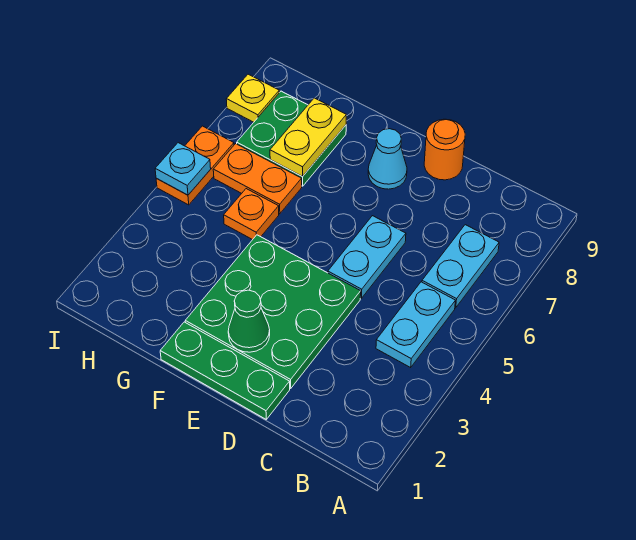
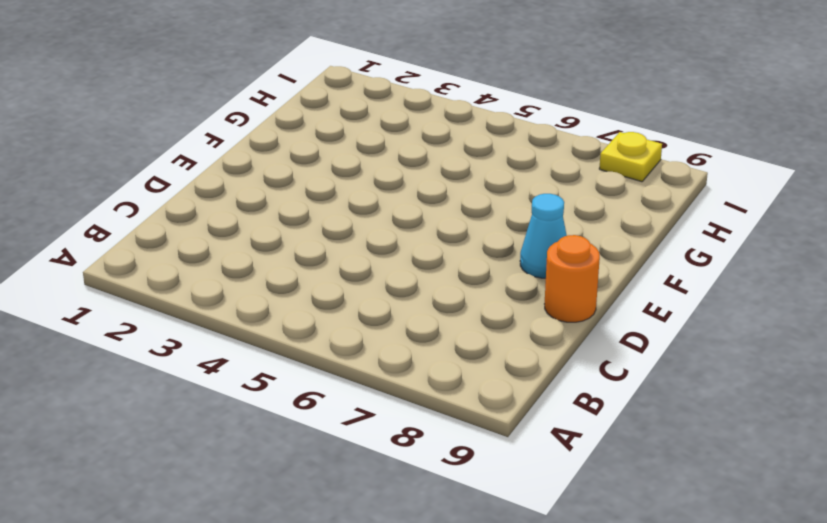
none -> cyan 1x2 plate [376,282,455,367]
none -> cyan 1x2 plate [422,225,499,308]
none -> green 1x3 plate [160,322,290,419]

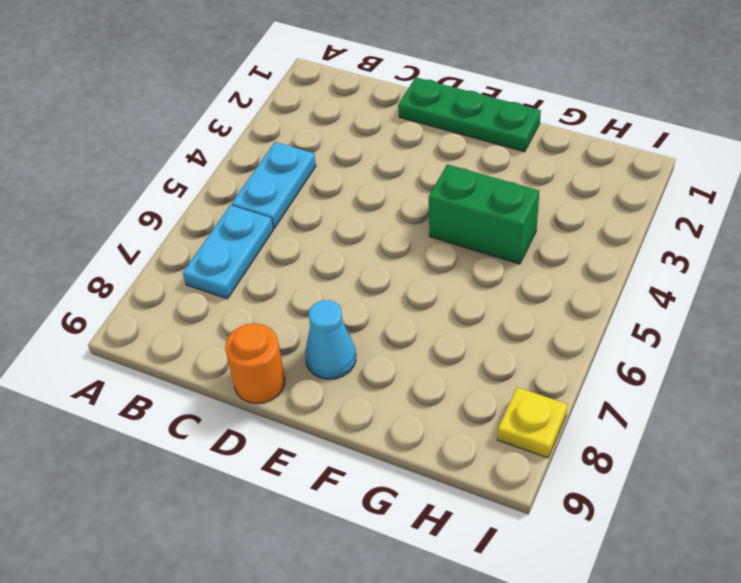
green 1x2 brick [429,164,540,264] -> green 3x3 plate [185,235,361,388]
none -> cyan 1x2 plate [328,216,406,298]
none -> orange 1x1 plate [224,189,279,240]
none -> orange 1x2 plate [213,144,302,214]

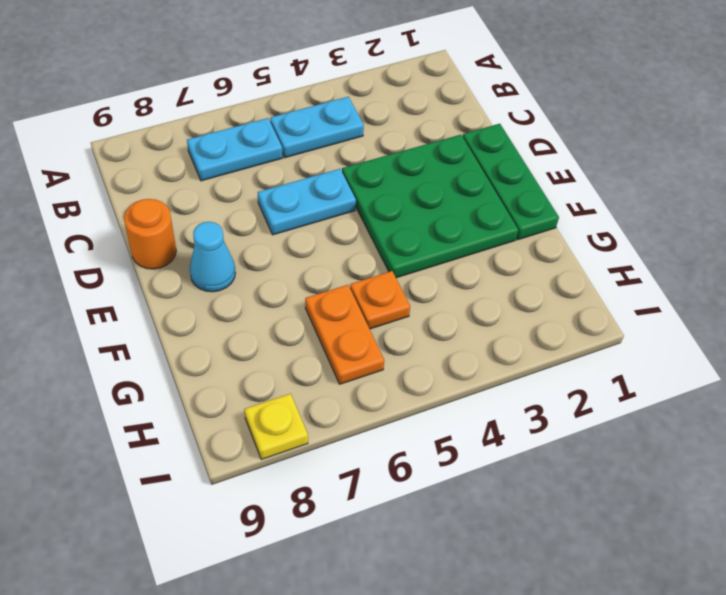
none -> green 2x2 plate [237,91,346,186]
none -> orange 1x2 plate [156,126,234,205]
none -> green 1x1 cone [228,290,270,352]

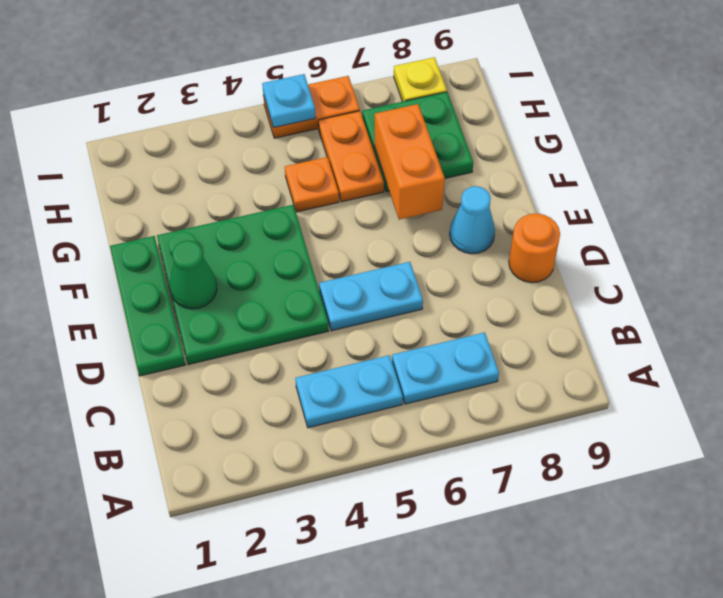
orange 1x2 brick [374,104,445,220] -> yellow 1x2 plate [270,98,346,177]

